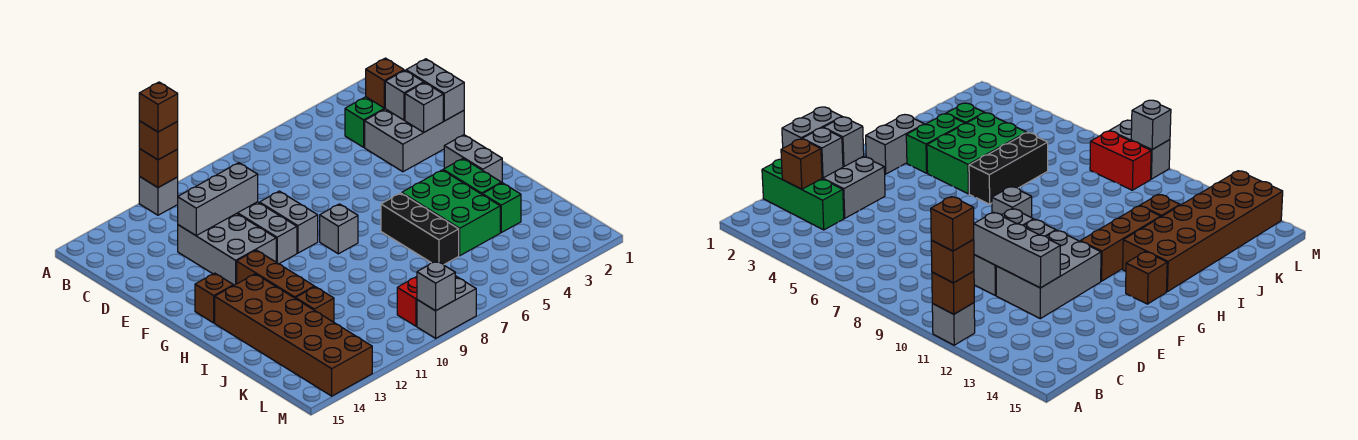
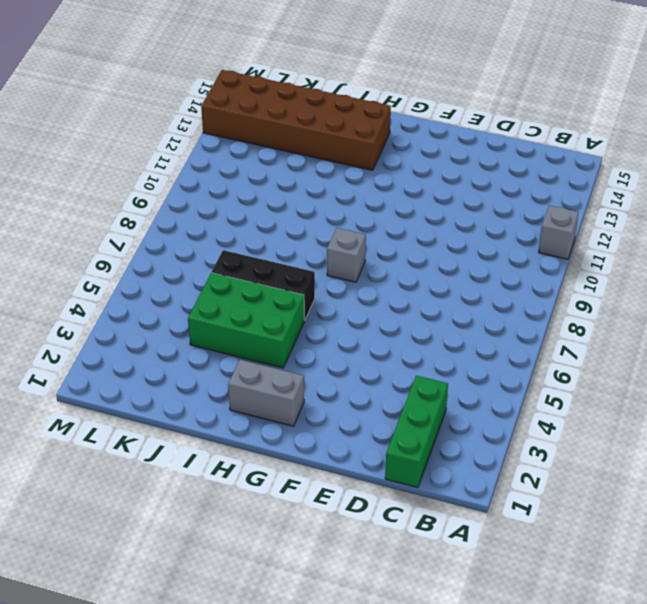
none -> grey 2x3 brick [365,109,464,172]
none -> grey 1x3 brick [237,202,297,264]
none -> grey 2x3 brick [178,213,276,285]

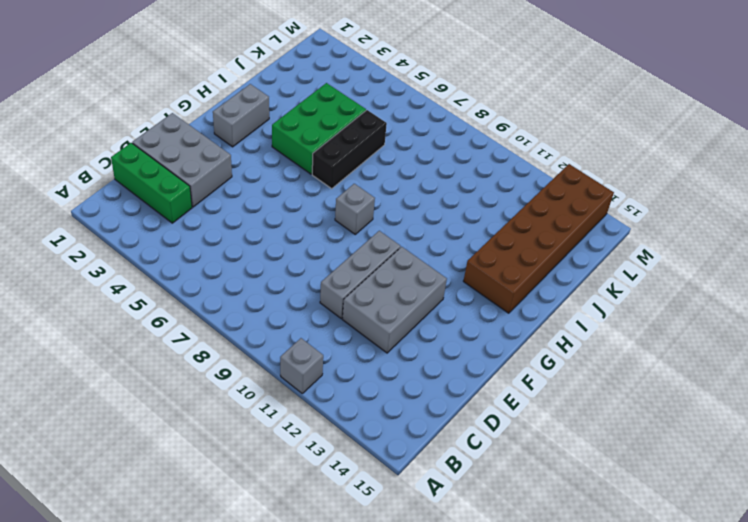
none -> grey 1x2 brick [260,191,318,253]
none -> brown 1x3 brick [237,250,314,299]
none -> brown 1x1 brick [195,273,234,323]

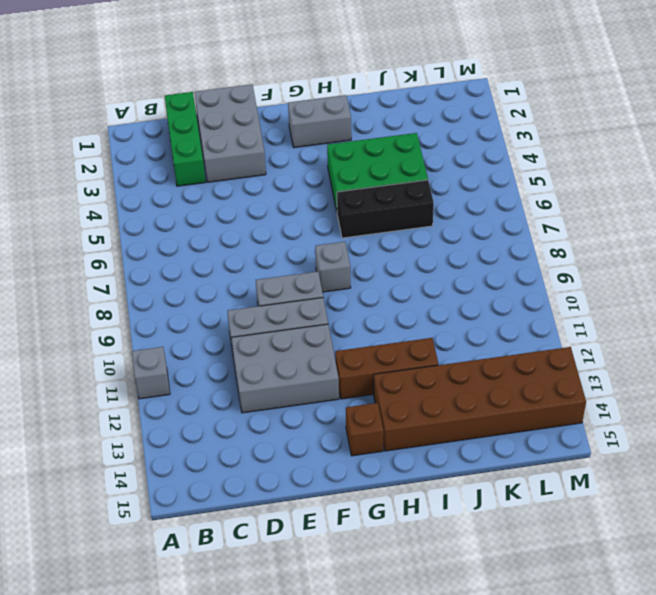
none -> green 1x2 brick [443,159,501,195]
none -> green 1x1 brick [483,183,521,233]
none -> brown 1x1 brick [296,287,334,322]

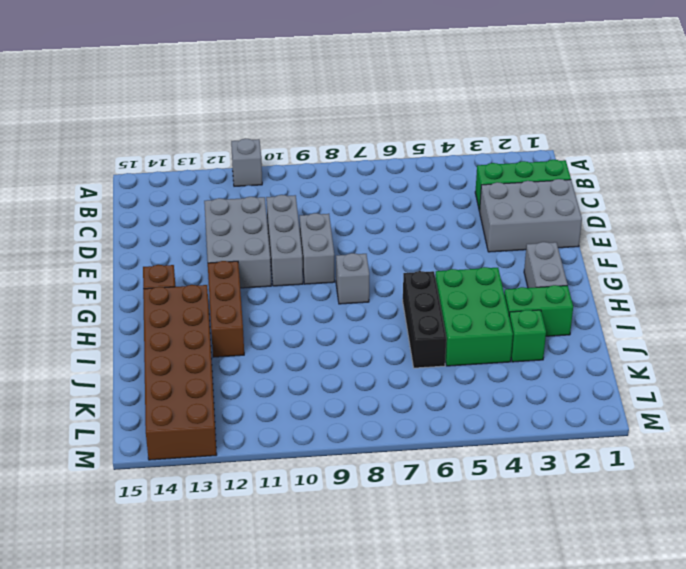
green 1x2 brick [504,285,573,336] -> green 1x2 brick turned to [443,159,501,195]
none -> brown 1x1 brick [296,287,334,322]
none -> red 1x2 brick [397,276,457,326]
none -> grey 1x2 brick [417,277,476,338]

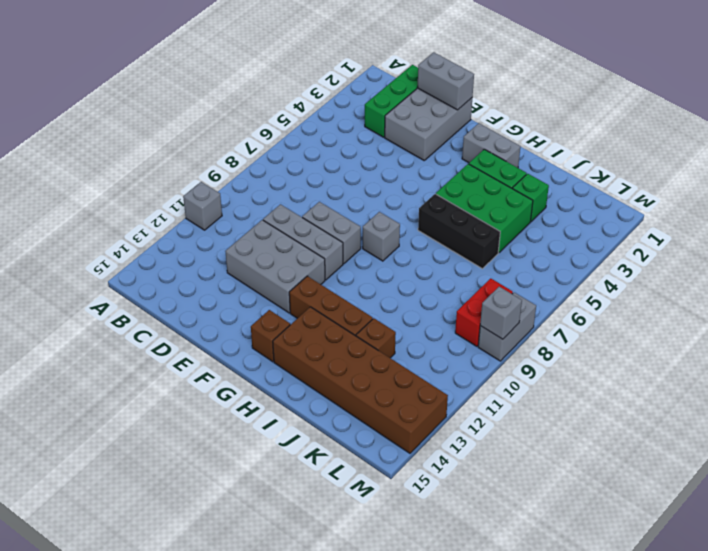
none -> brown 1x1 brick [139,149,178,188]
none -> brown 1x1 brick [366,58,404,108]
none -> grey 1x1 brick [385,71,424,120]

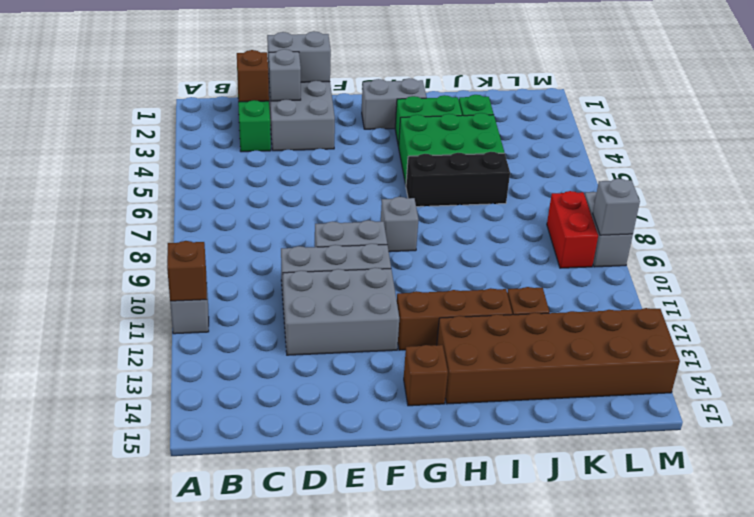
none -> grey 1x3 brick [178,163,258,235]
none -> grey 1x1 brick [405,83,443,132]
none -> brown 1x1 brick [139,121,178,160]

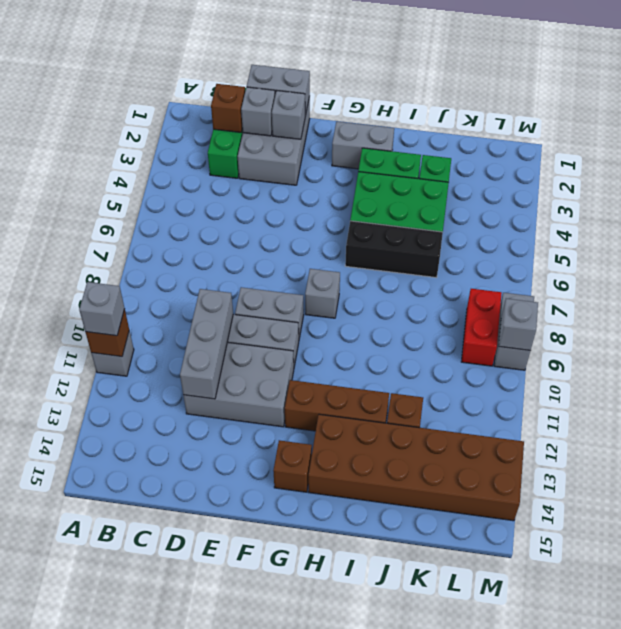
grey 1x1 brick [79,282,125,336] -> brown 1x1 brick [139,121,178,160]
none -> brown 1x1 brick [139,82,178,132]

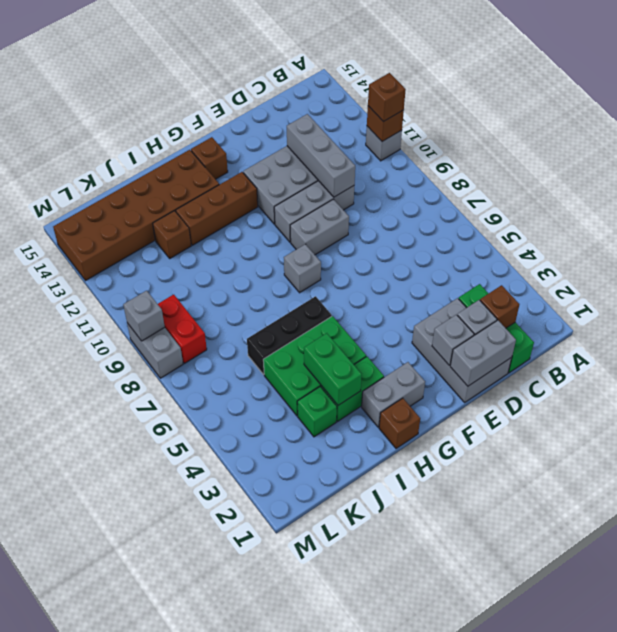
brown 1x1 brick [379,398,420,449] -> brown 1x1 brick moved to [139,82,178,132]
green 1x2 brick [304,333,362,405] -> none

